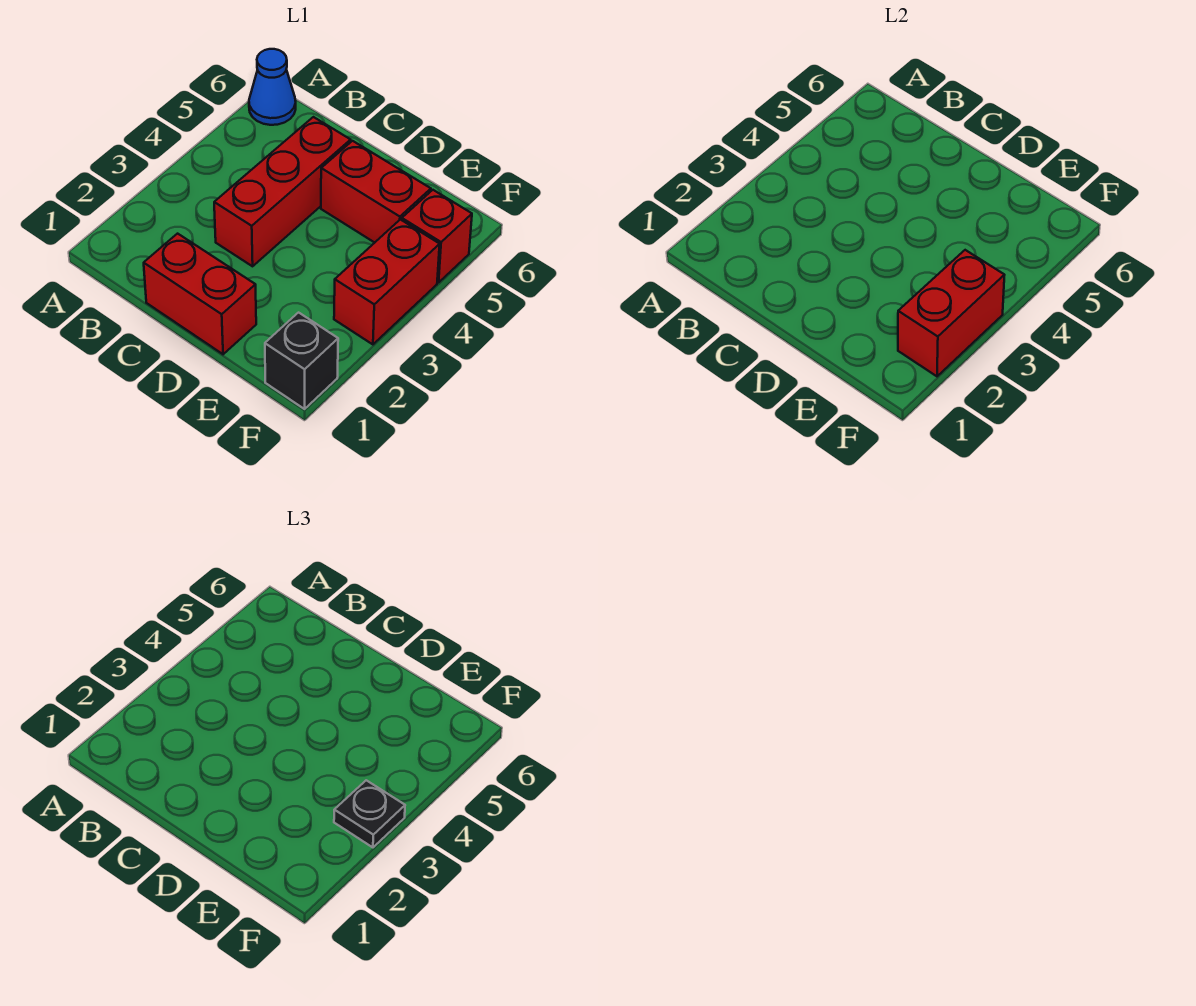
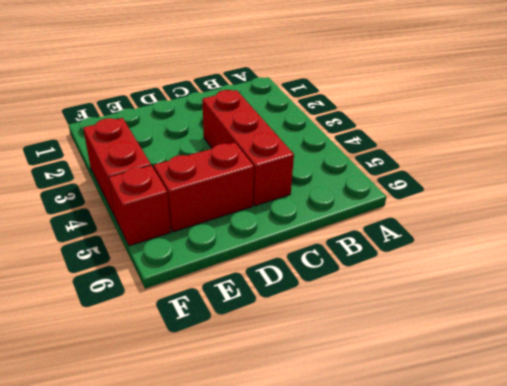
none -> blue 1x1 cone [249,49,296,125]
none -> red 1x2 brick [144,234,256,354]

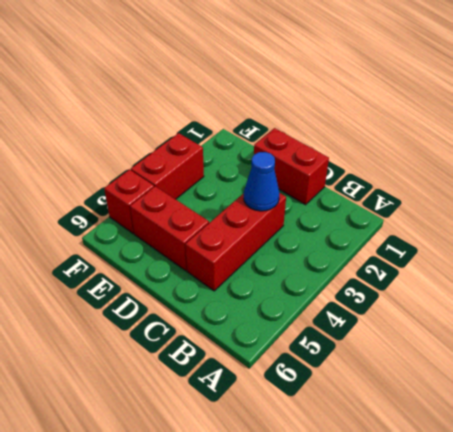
blue 1x1 cone [244,152,279,211] -> blue 1x1 cone moved to [249,49,296,125]
none -> black 1x1 brick [265,313,338,409]
none -> red 1x2 brick [898,250,1004,376]

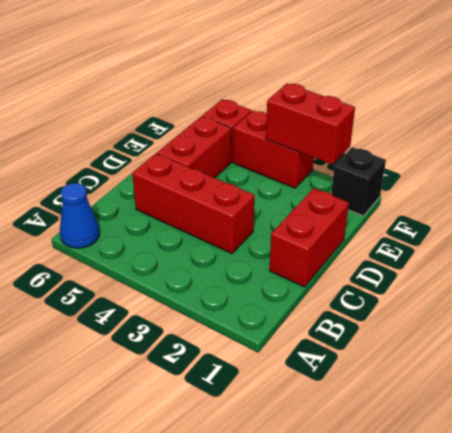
none -> black 1x1 plate [334,780,405,847]

